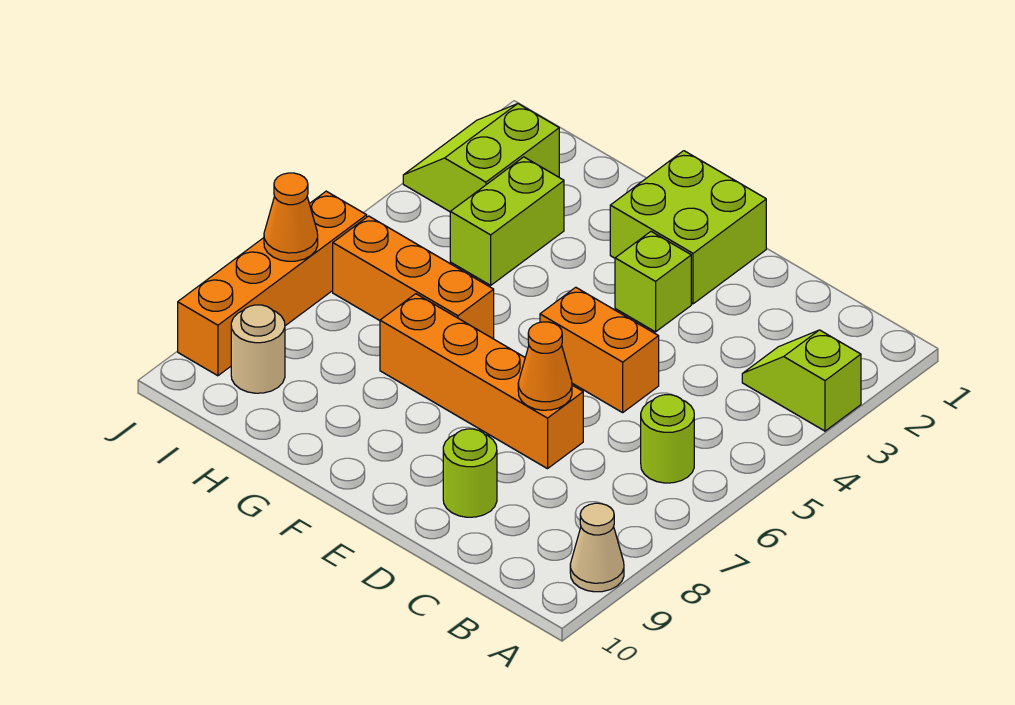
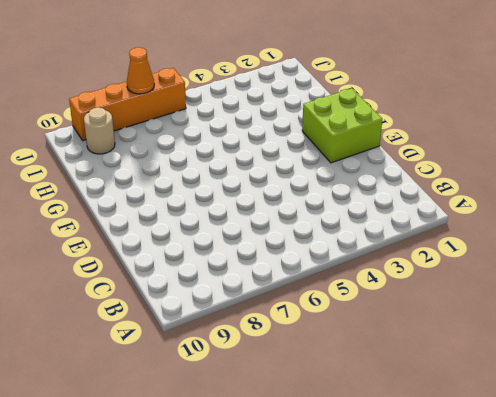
none -> lime 1x2 slope [742,330,861,431]
none -> tan 1x1 cone [570,503,624,592]
none -> lime 1x1 round brick [641,395,694,483]

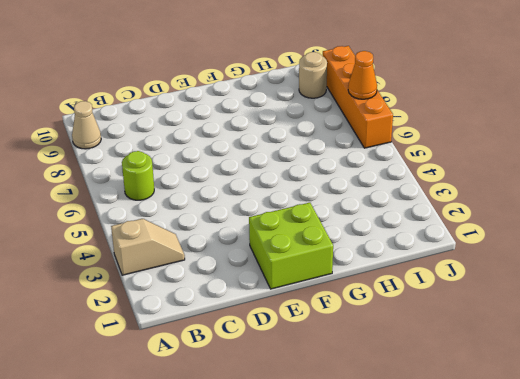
tan 1x2 slope [111,219,185,275] -> lime 1x2 slope [742,330,861,431]
none -> orange 1x2 brick [540,287,659,413]
none -> orange 1x4 brick [380,294,583,469]
none -> lime 1x1 round brick [443,429,497,517]

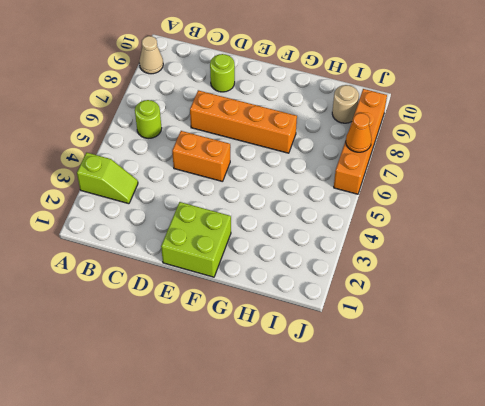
none -> lime 1x1 brick [615,232,691,332]
none -> orange 1x3 brick [333,216,494,339]
none -> lime 1x2 brick [450,157,564,285]

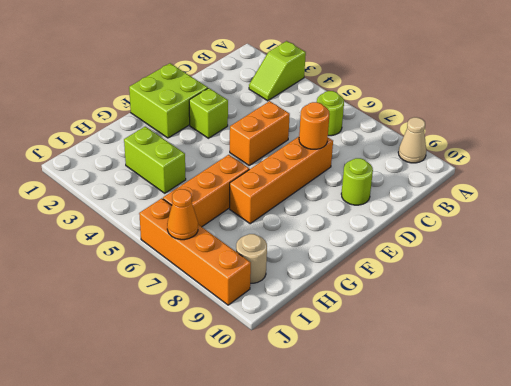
orange 1x1 round brick [299,102,330,149] -> orange 1x1 cone [518,322,572,410]
none -> lime 2x2 slope [403,104,559,212]

